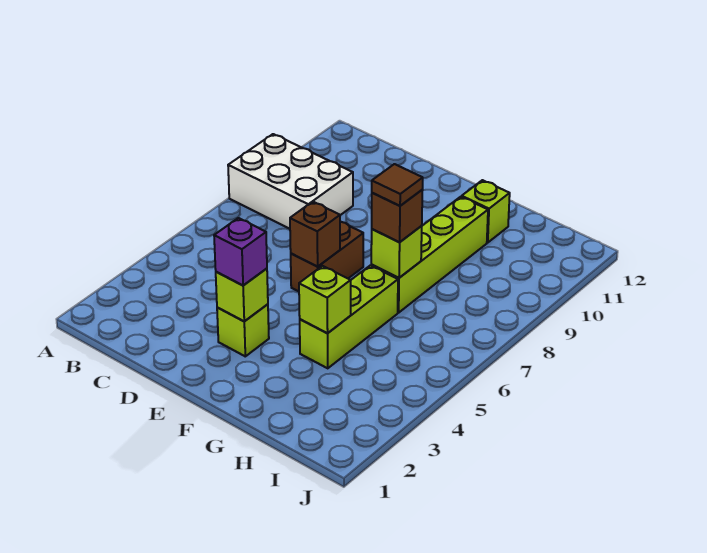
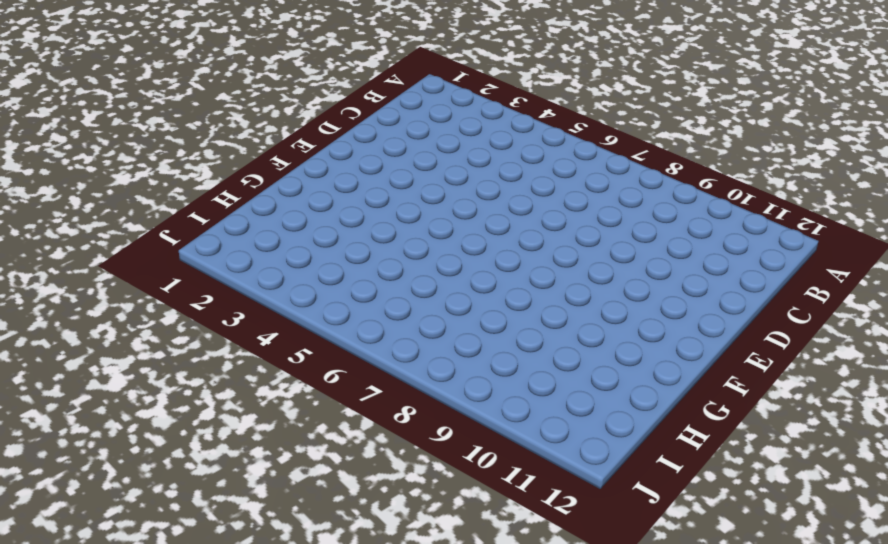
none -> white 2x3 brick [228,134,353,229]
none -> lime 1x1 brick [217,304,269,356]
none -> brown 1x2 brick [291,222,363,291]

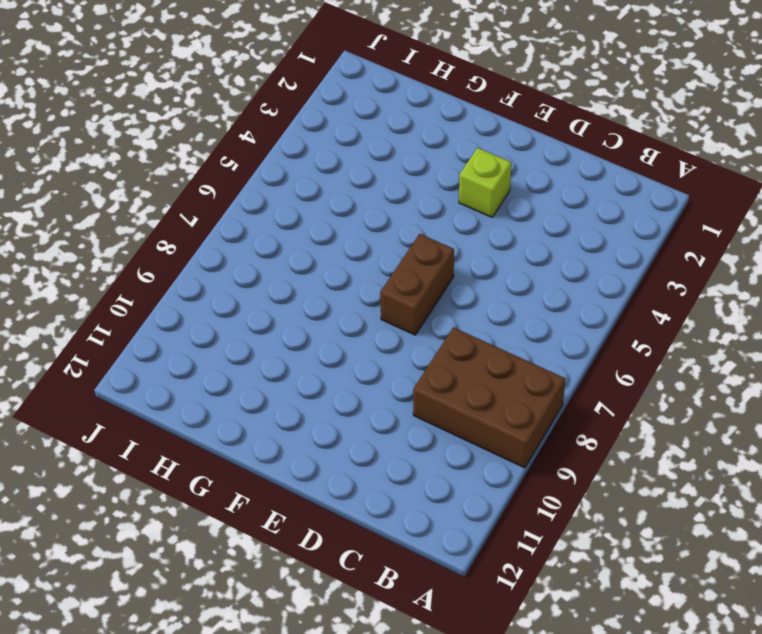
brown 2x3 brick [413,327,565,468] -> white 2x3 brick [228,134,353,229]
none -> lime 1x3 brick [300,265,398,368]
none -> lime 1x4 brick [371,197,488,313]
none -> lime 1x1 brick [462,180,510,243]

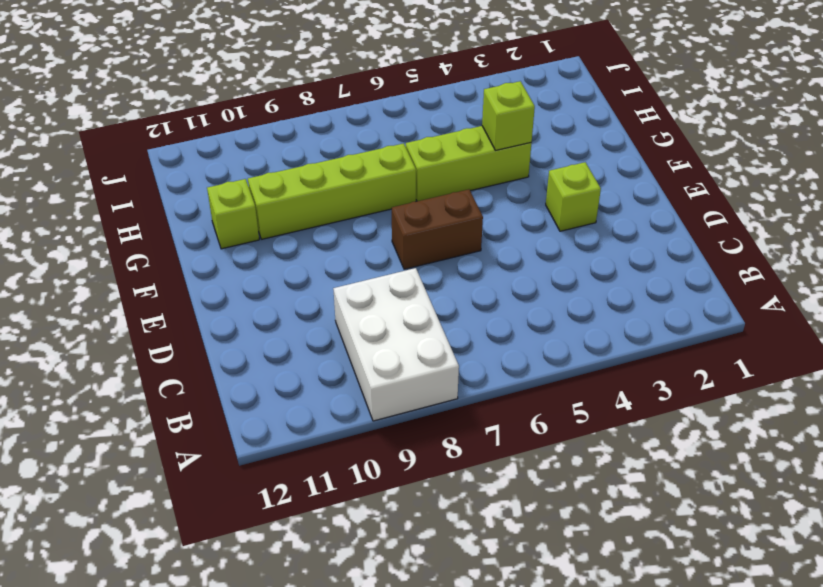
none -> lime 1x1 brick [216,268,268,321]
none -> brown 1x1 brick [290,202,340,266]
none -> lime 1x1 brick [371,226,422,278]

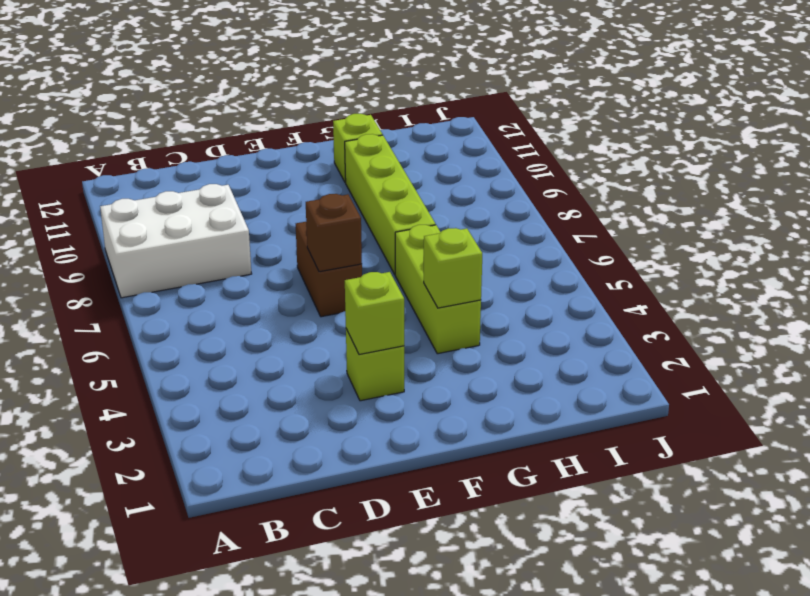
none -> lime 1x1 brick [371,226,422,278]
none -> purple 1x1 brick [214,218,267,285]
none -> brown 1x1 brick [372,190,423,242]

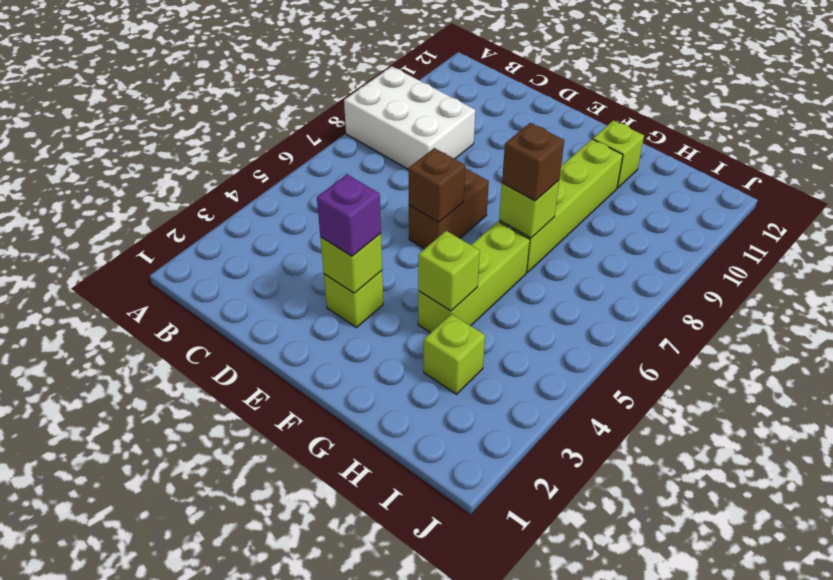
lime 1x1 brick [424,314,485,394] -> none
none -> brown 1x1 tile [372,164,423,206]

